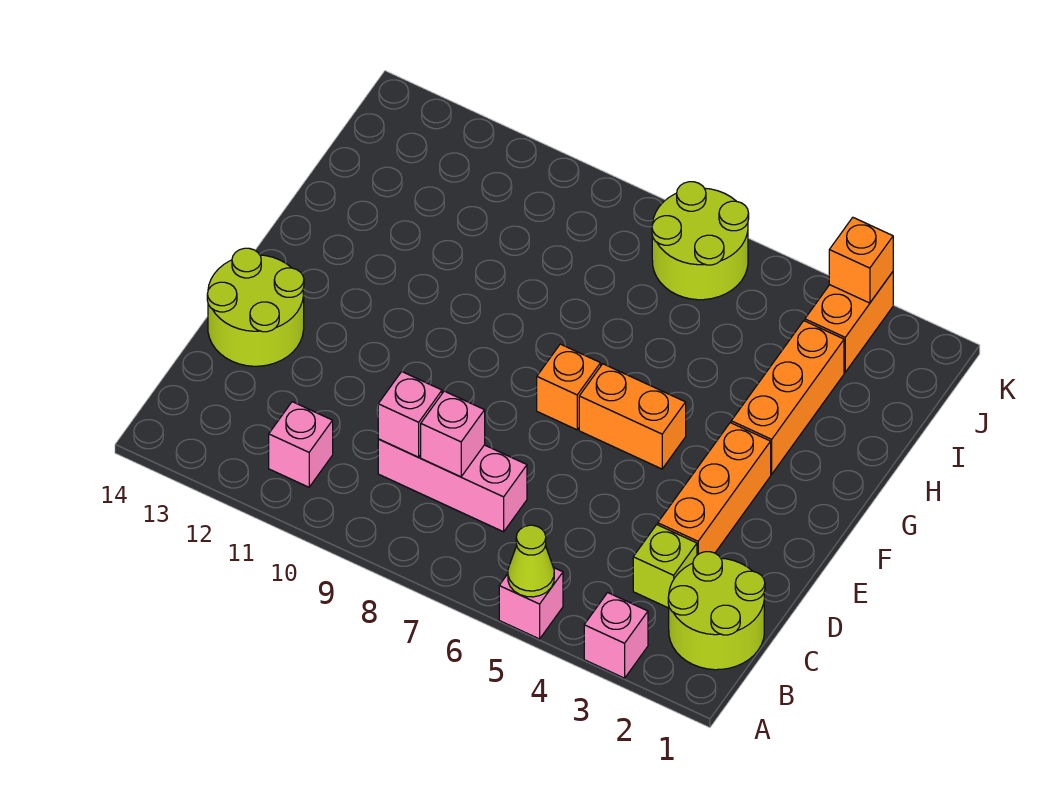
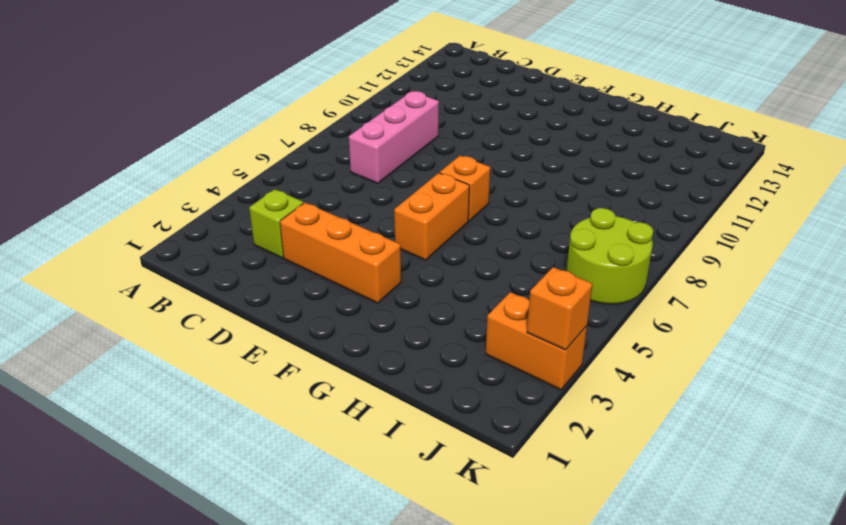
none -> pink 1x1 brick [584,593,648,678]
none -> pink 1x1 brick [499,567,563,639]
none -> lime 2x2 round brick [668,552,765,670]

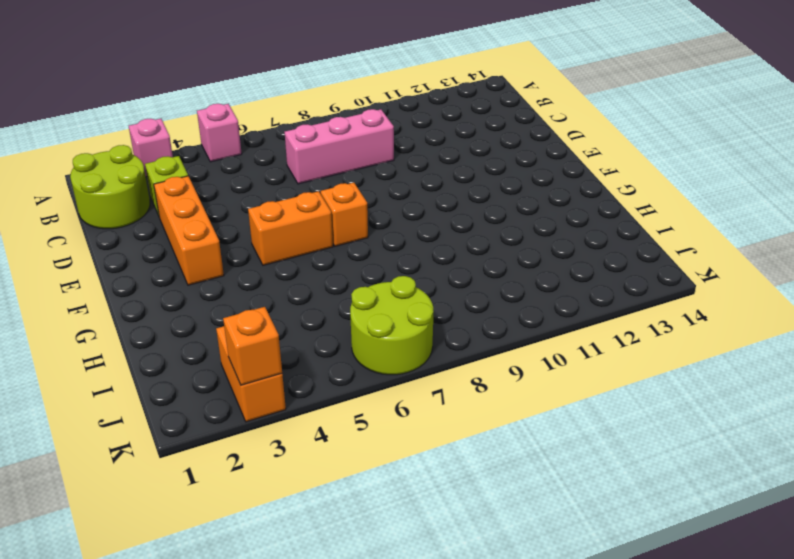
none -> pink 1x1 brick [269,402,333,487]
none -> lime 2x2 round brick [207,248,304,366]
none -> orange 1x3 brick [731,321,844,474]

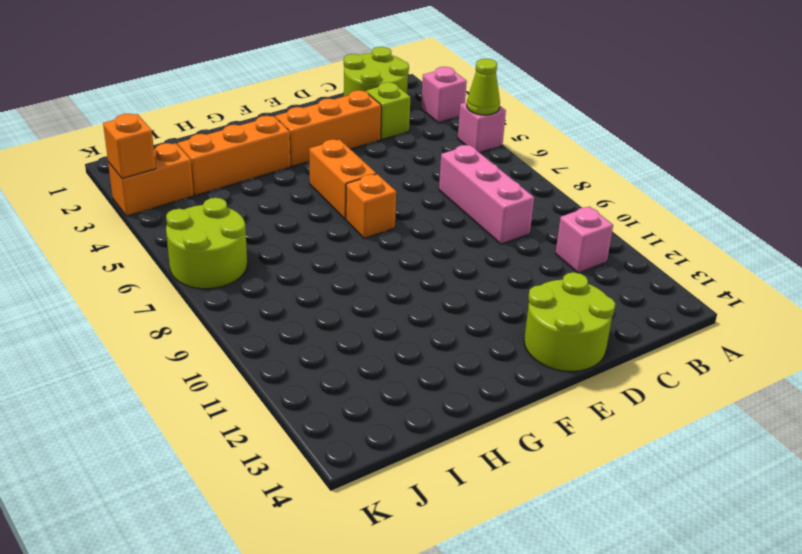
none -> pink 1x1 brick [421,391,485,477]
none -> pink 1x1 brick [378,372,442,457]

